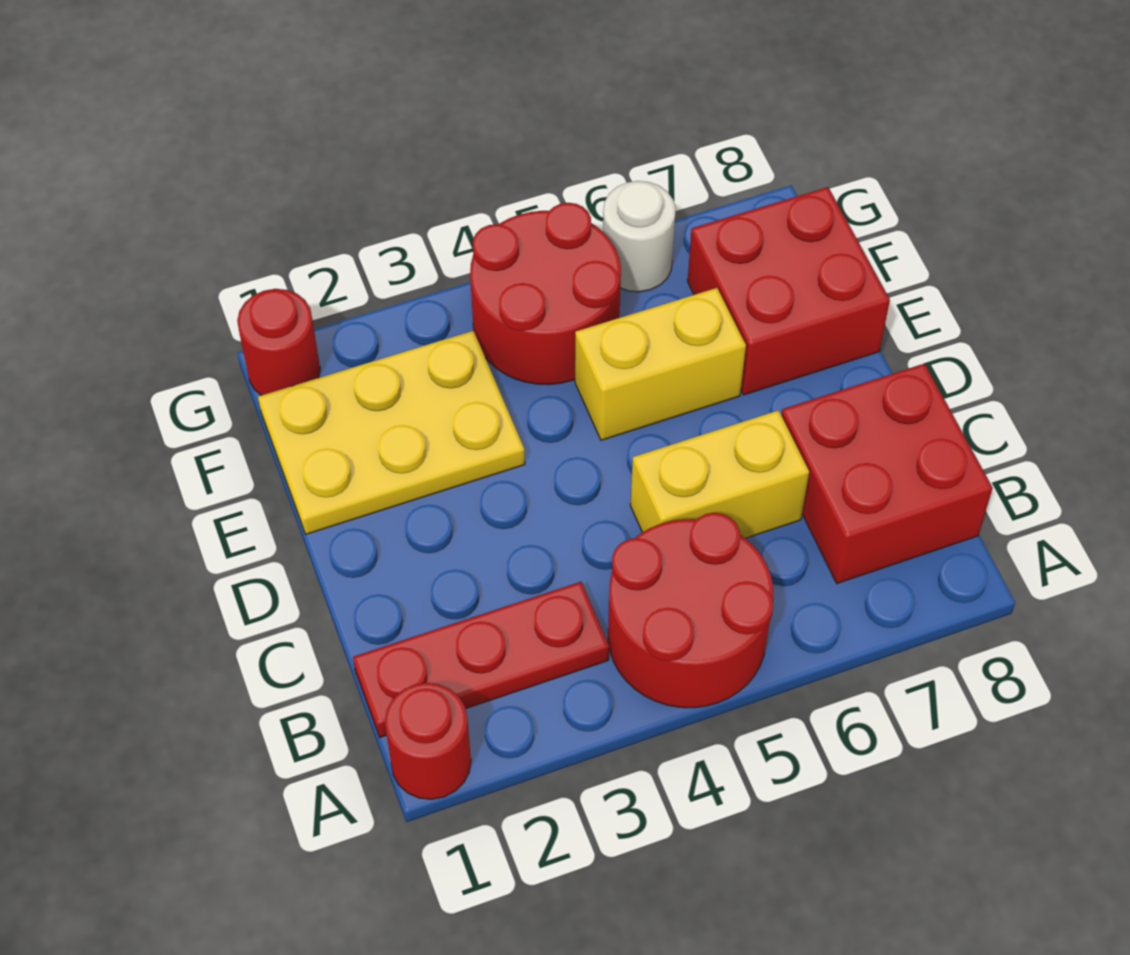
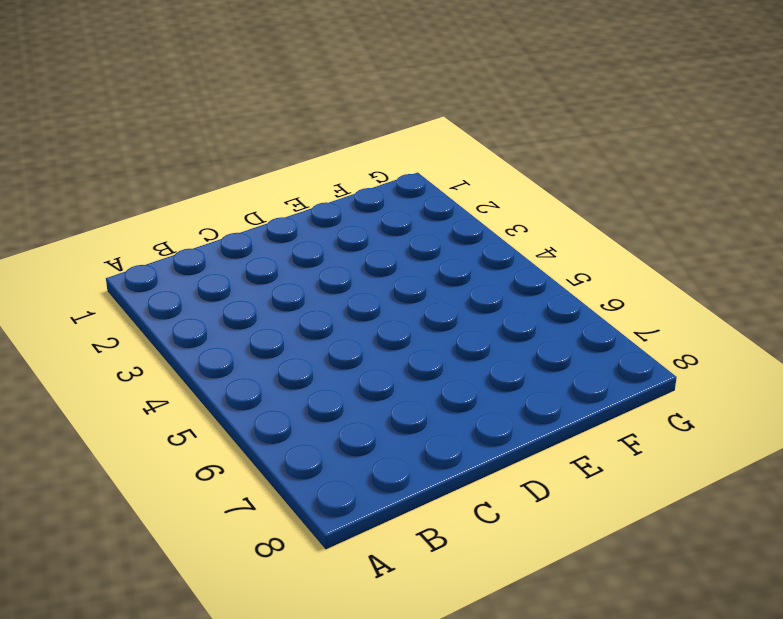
none -> red 1x1 round brick [385,683,471,799]
none -> red 2x2 round brick [608,513,773,708]

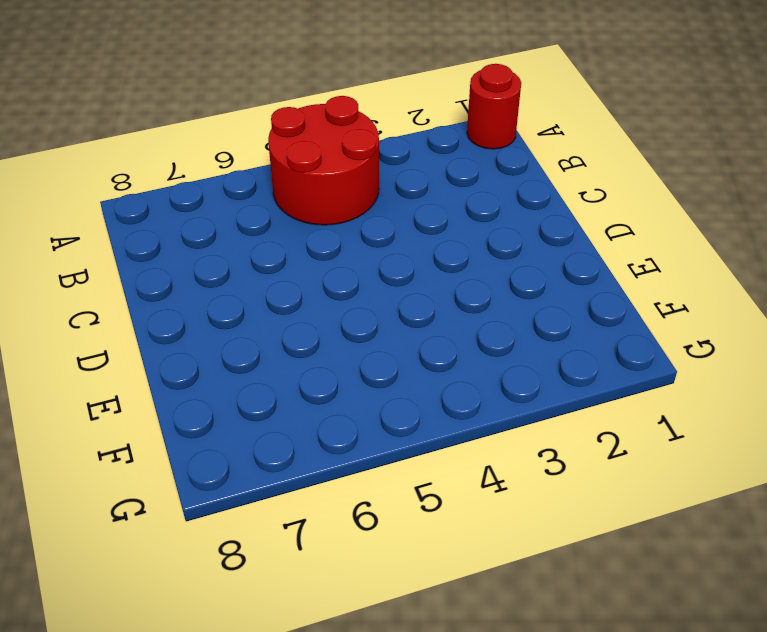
none -> red 1x3 plate [353,582,609,737]
none -> red 2x2 brick [781,364,993,583]

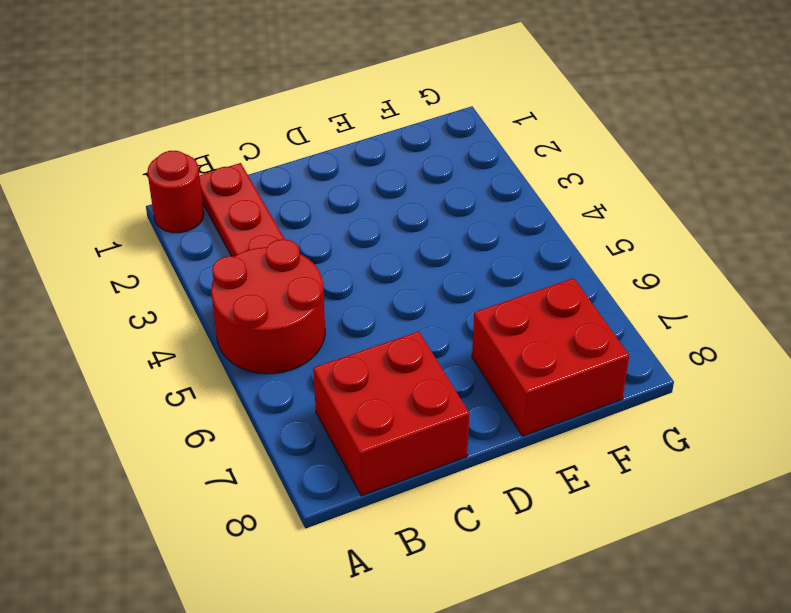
none -> yellow 1x2 brick [630,410,809,538]
none -> yellow 2x3 plate [258,331,525,534]

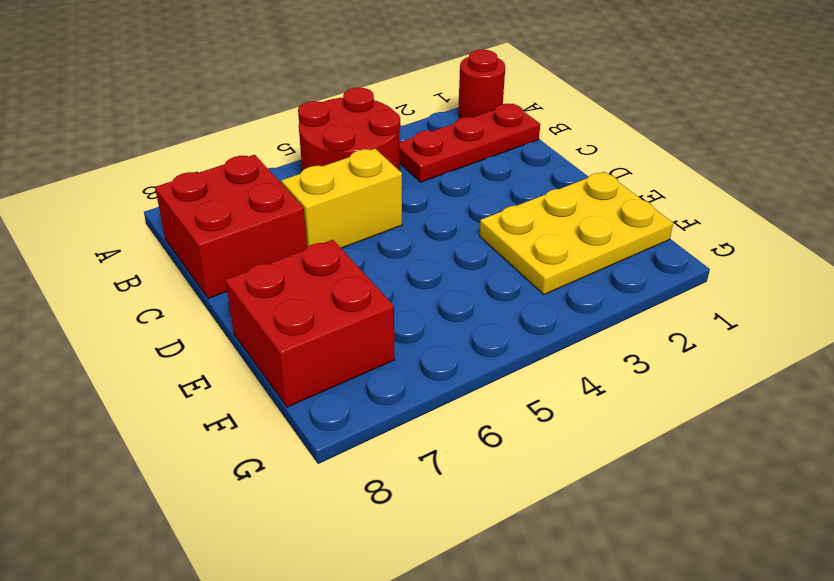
none -> yellow 1x2 brick [575,288,746,440]
none -> red 2x2 round brick [470,203,621,385]

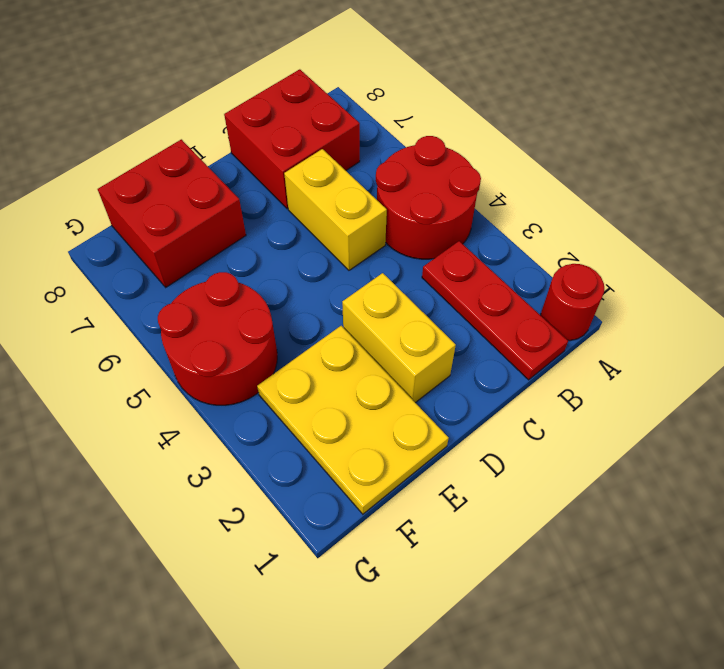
yellow 1x2 brick [342,273,456,403] -> yellow 1x2 brick moved to [575,288,746,440]
none -> red 1x1 round brick [237,289,320,395]
none -> white 1x1 round brick [603,181,676,292]

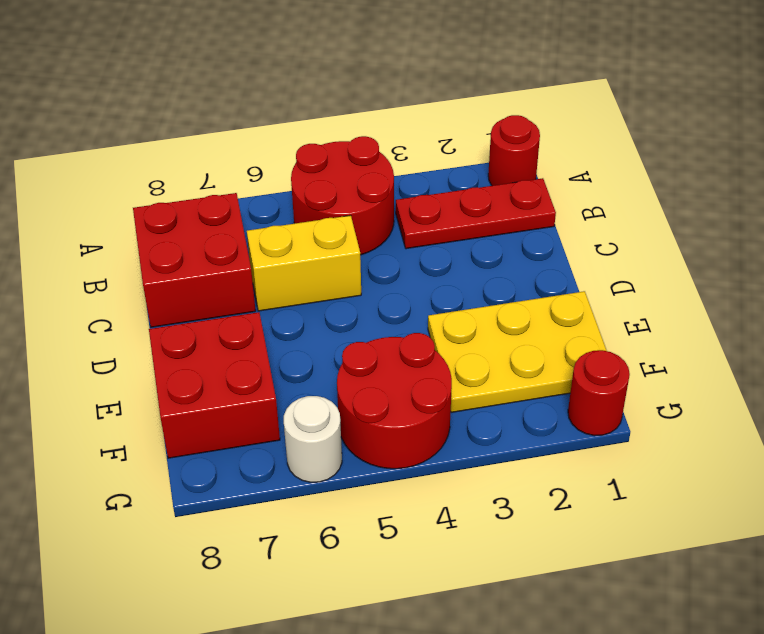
none -> yellow 1x2 brick [575,288,746,440]

